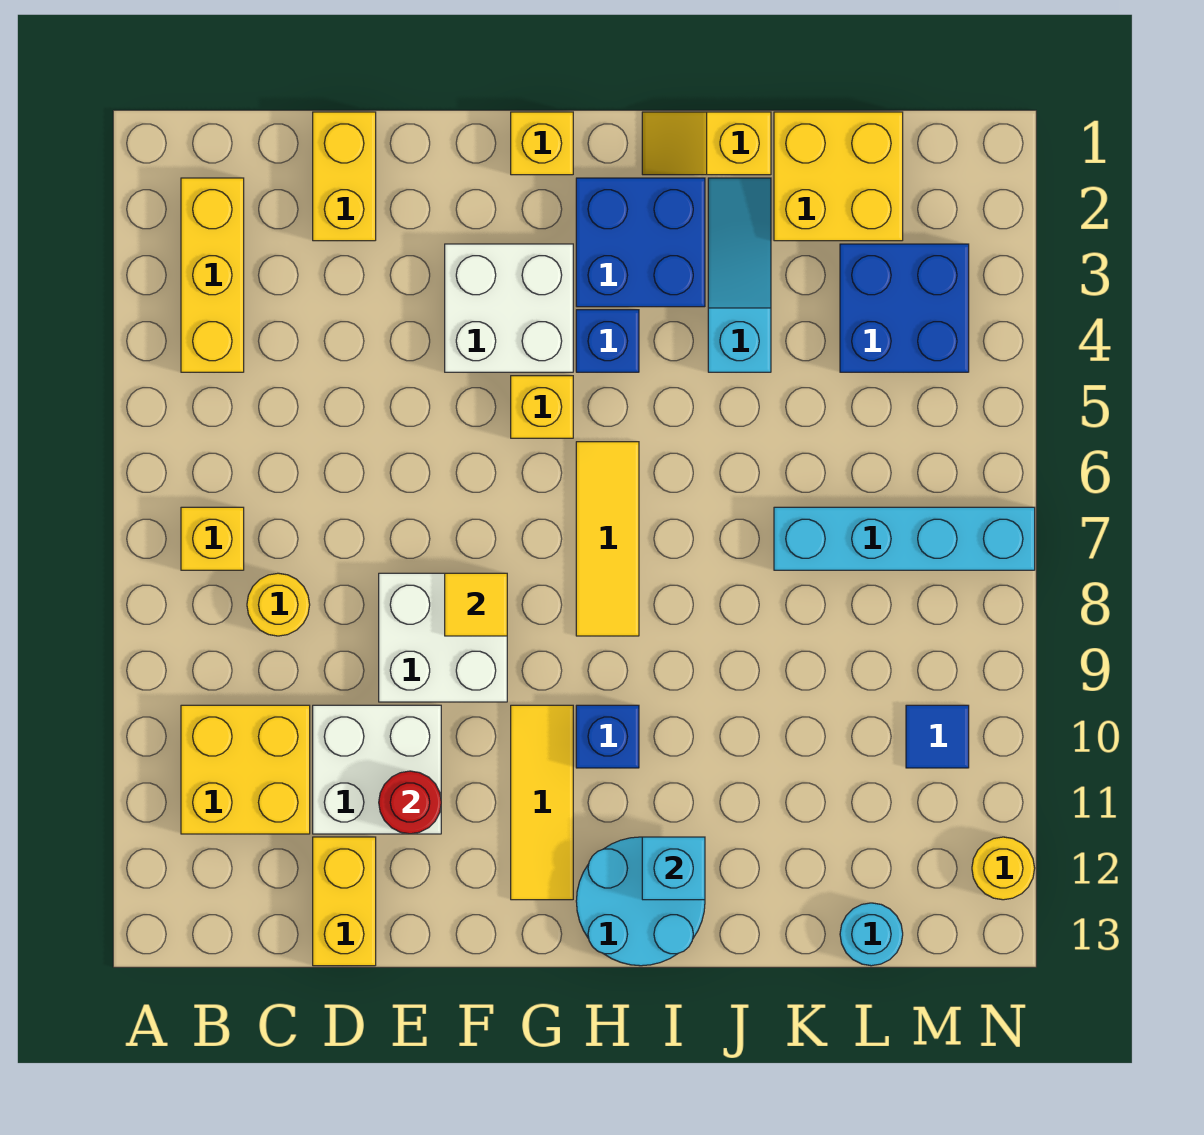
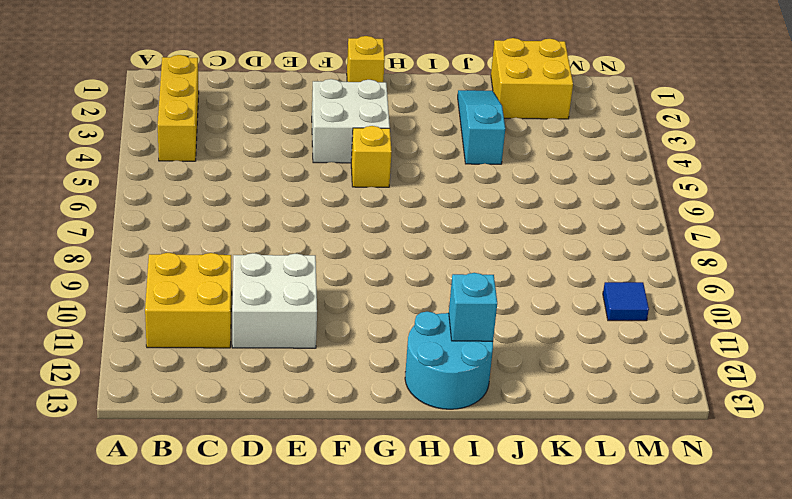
none -> yellow 1x1 brick [181,507,244,570]
none -> yellow 1x1 round brick [247,573,310,636]
none -> yellow 1x2 brick [313,112,376,241]

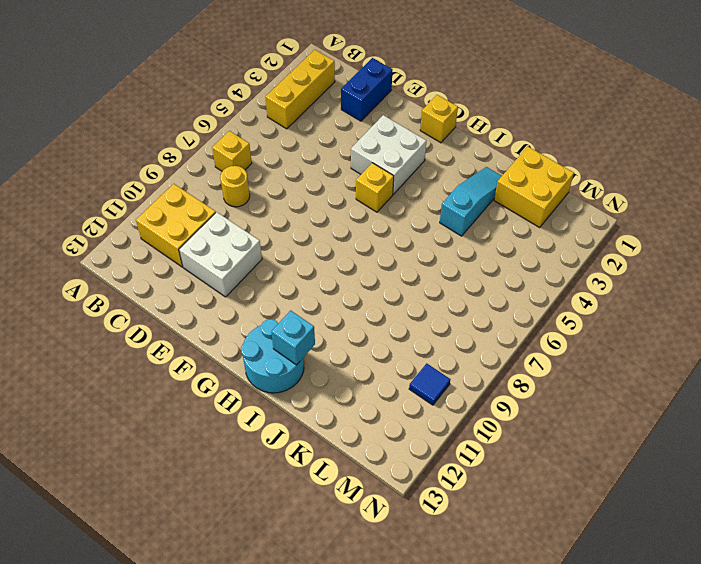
blue 1x2 brick [341,58,392,121] -> yellow 1x2 brick [313,112,376,241]
none -> yellow 1x2 brick [313,837,376,966]
none -> white 2x2 brick [379,573,507,702]
none -> yellow 1x3 tile [511,705,573,900]

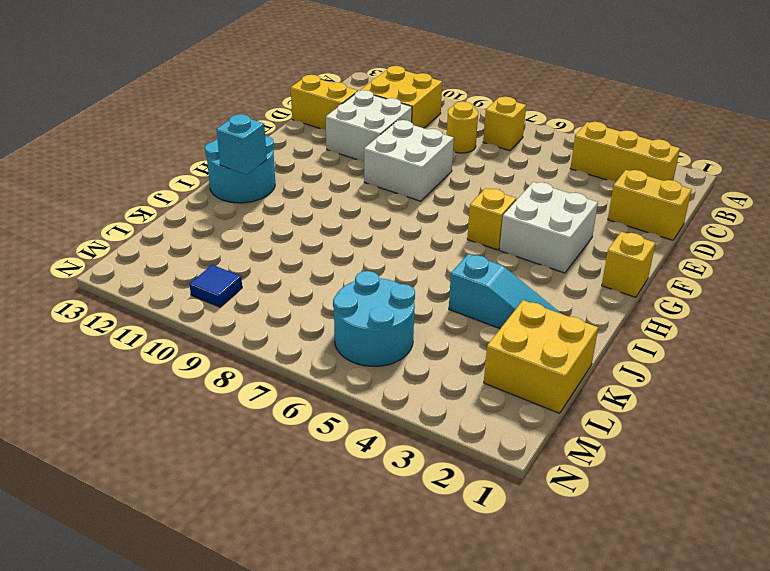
cyan 2x2 round brick [333,271,415,366] -> none
none -> yellow 1x3 tile [511,705,573,900]
none -> blue 2x2 brick [576,178,705,307]
none -> blue 1x1 brick [576,310,639,372]

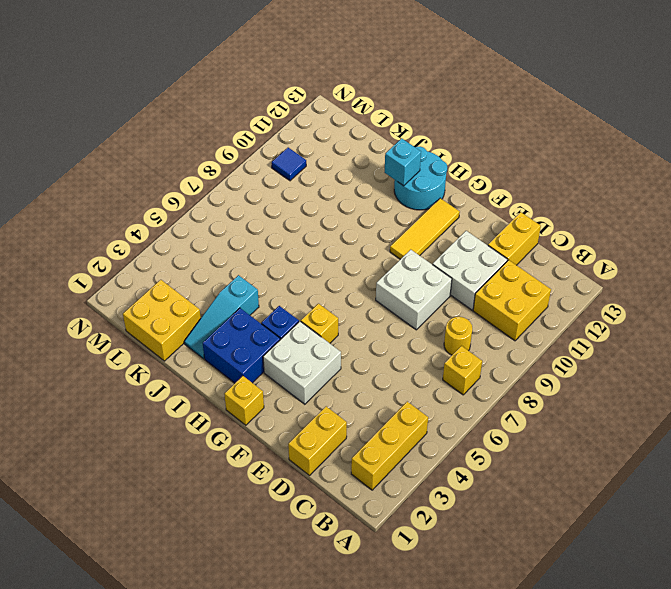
none -> yellow 1x3 tile [576,442,639,636]
none -> blue 1x1 brick [576,705,639,768]
none -> yellow 1x2 slope [642,112,771,175]

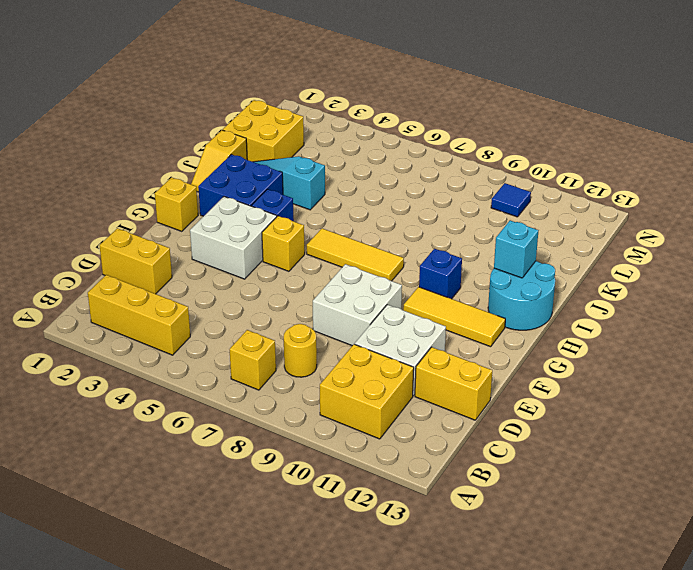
none -> cyan 1x4 brick [774,507,1035,570]
none -> blue 2x2 brick [840,244,969,372]
none -> cyan 1x1 round brick [840,903,903,966]

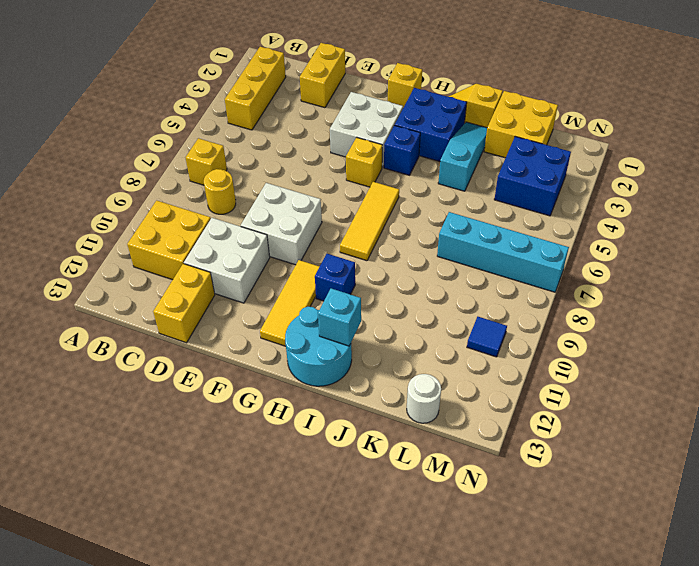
white 1x1 round brick [407,374,441,423] -> cyan 1x1 round brick [840,903,903,966]
none -> yellow 1x1 round brick [972,837,1035,900]
none -> red 1x1 round brick [379,771,441,834]
none -> yellow 1x1 tile [445,573,507,636]

